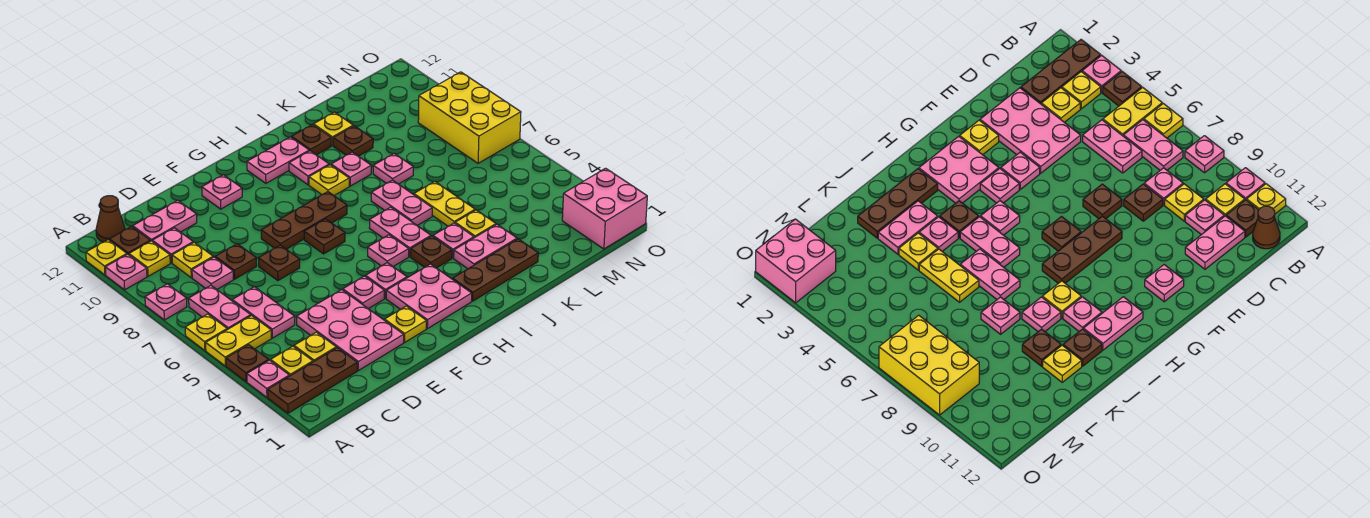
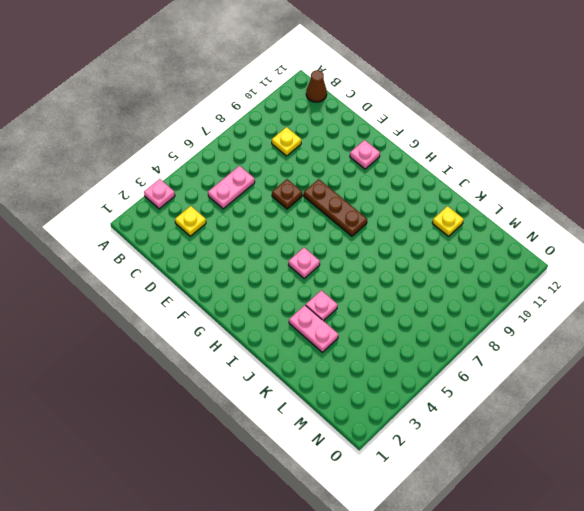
none -> brown 1x3 plate [268,348,357,413]
none -> brown 1x1 plate [226,345,268,382]
none -> yellow 1x2 plate [206,316,271,366]
none -> yellow 1x1 plate [185,314,227,350]

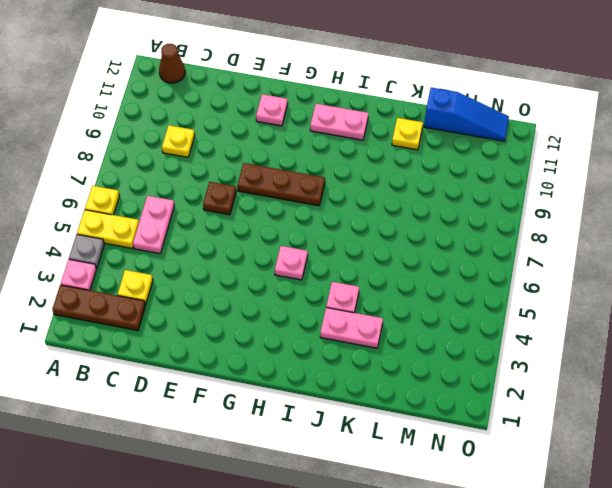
grey 1x1 plate [69,234,104,268] -> brown 1x1 plate [226,345,268,382]
blue 1x3 slope [424,87,509,141] -> none
none -> pink 1x1 plate [145,284,187,320]
none -> pink 1x1 plate [105,254,147,290]
none -> yellow 1x1 plate [86,240,127,275]
none -> yellow 1x1 plate [271,346,313,376]

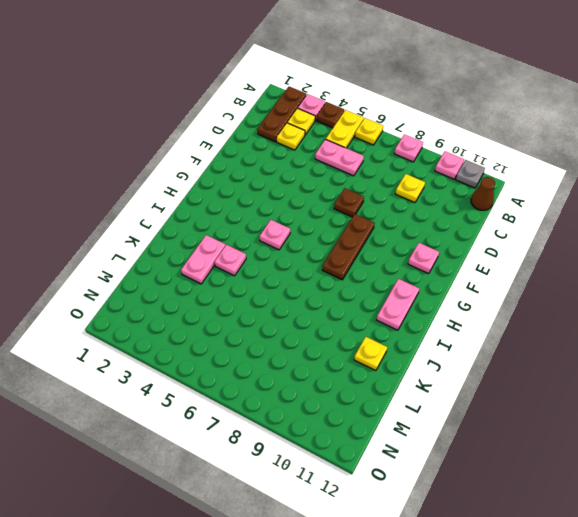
grey 1x1 plate [456,160,485,188] -> yellow 1x1 plate [86,240,127,275]
none -> pink 1x2 plate [189,285,251,329]
none -> yellow 1x1 plate [129,241,170,276]
none -> brown 1x1 plate [109,226,150,255]
none -> pink 1x1 plate [192,257,233,289]

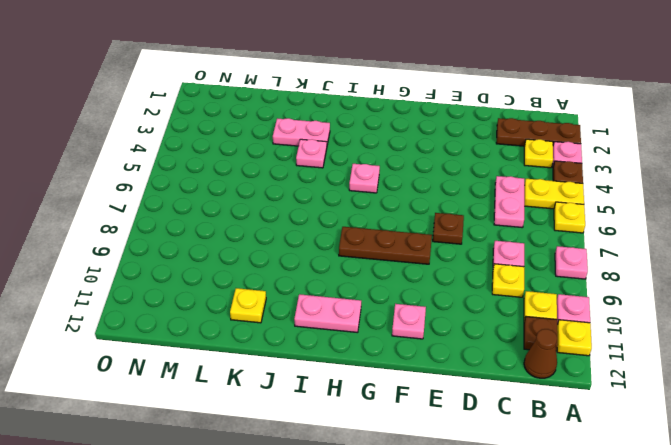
none -> pink 1x2 plate [189,285,251,329]
none -> yellow 1x1 plate [294,332,336,362]
none -> pink 1x1 plate [152,228,193,263]
none -> pink 1x2 plate [133,200,197,241]

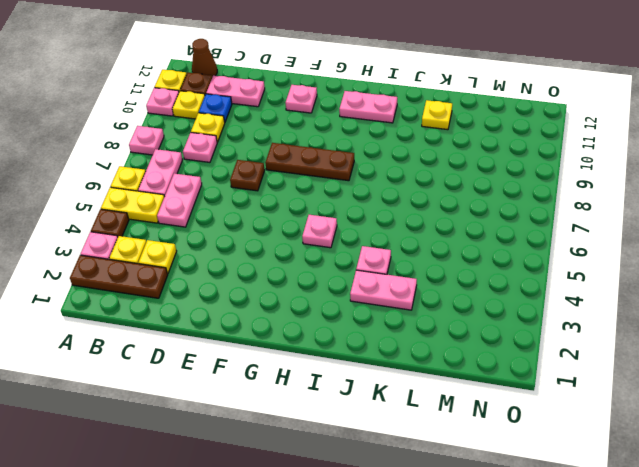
blue 1x1 plate [199,94,232,122] -> pink 1x1 plate [152,228,193,263]
none -> pink 2x3 plate [297,290,404,371]
none -> brown 1x1 plate [215,244,257,279]
none -> yellow 1x1 plate [385,306,426,342]
none -> pink 1x1 plate [343,276,384,309]

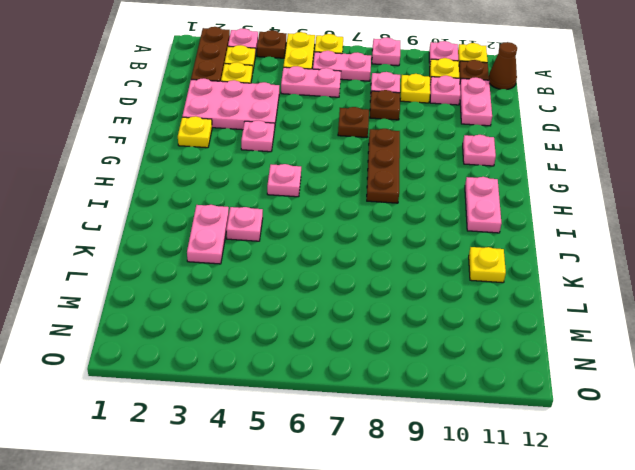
none -> pink 2x2 plate [386,264,472,329]
none -> pink 1x1 plate [366,263,407,298]
none -> brown 1x1 plate [304,219,345,254]
none -> brown 1x3 plate [453,239,538,301]

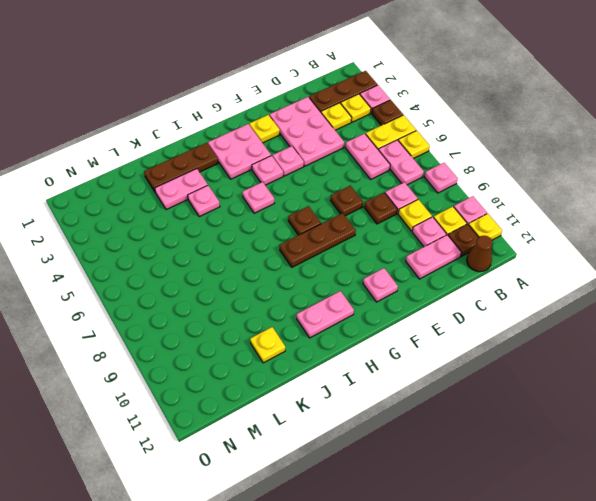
none -> brown 1x1 plate [411,236,452,268]
none -> pink 1x2 plate [369,207,431,257]
none -> yellow 1x1 plate [309,165,349,196]
none -> pink 1x1 plate [289,151,329,185]

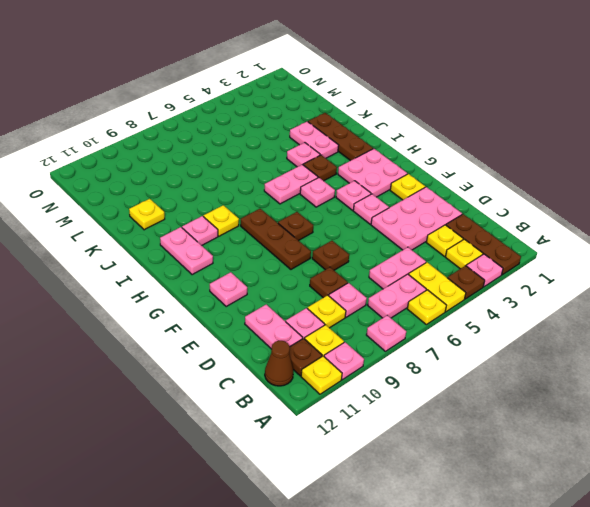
none -> pink 1x2 plate [371,180,432,225]
none -> pink 1x1 plate [331,152,371,186]
none -> brown 1x1 plate [292,125,331,155]
none -> yellow 1x1 plate [455,210,496,238]

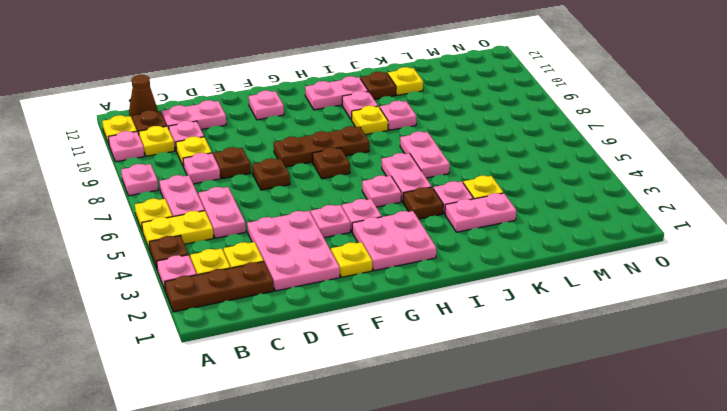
none -> brown 1x3 plate [453,239,538,301]
none -> yellow 1x2 plate [414,182,475,226]
none -> pink 1x1 plate [373,154,413,184]
none -> brown 1x1 plate [333,126,373,156]

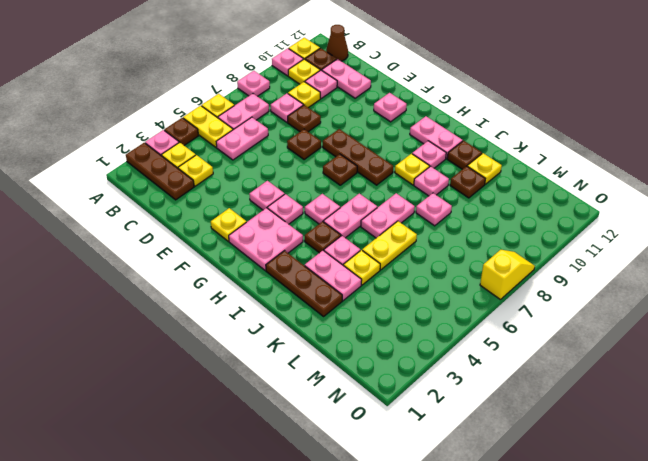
yellow 1x2 slope [480,250,535,300] -> yellow 2x3 brick [418,72,521,163]
none -> pink 2x3 plate [297,290,404,371]
none -> pink 2x2 brick [562,168,647,249]

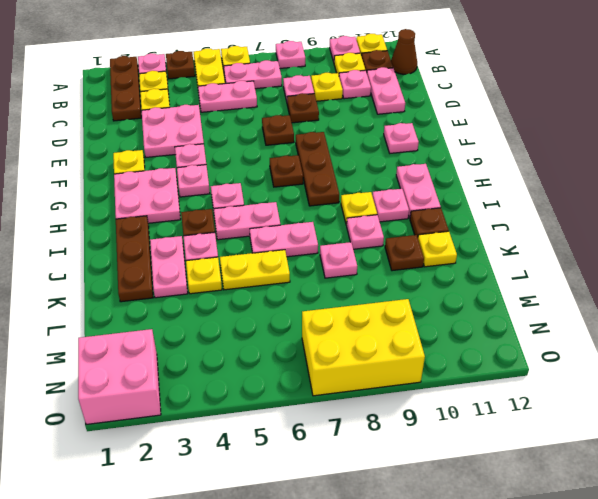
pink 2x2 plate [142,105,204,157] -> pink 2x3 plate [297,290,404,371]

